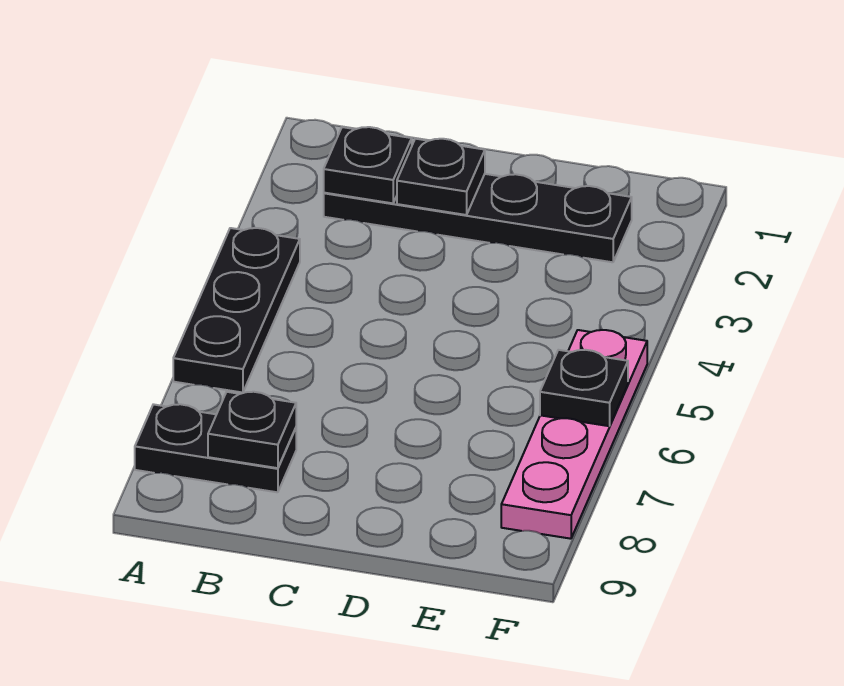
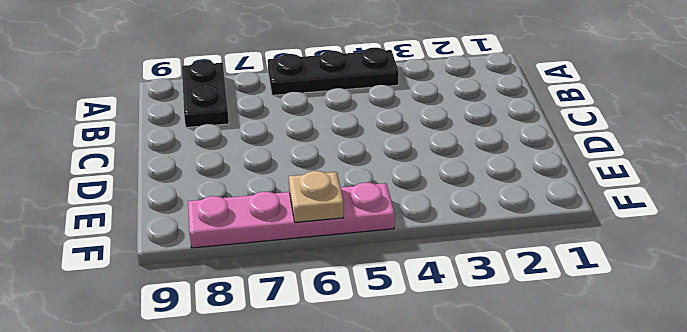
tan 1x1 plate [289,171,344,222] -> black 1x1 plate [540,350,628,426]
none -> black 1x4 plate [324,174,632,262]
none -> black 1x1 plate [324,127,412,203]

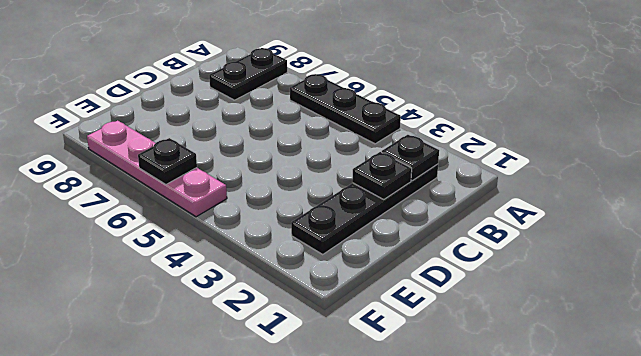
none -> black 1x1 plate [208,392,296,468]

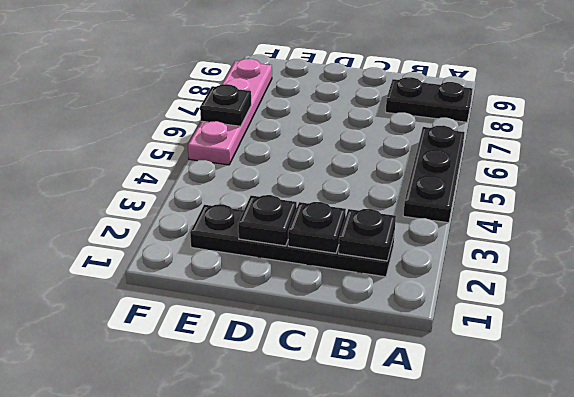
black 1x1 plate [238,195,297,246] -> black 1x1 plate moved to [208,392,296,468]

